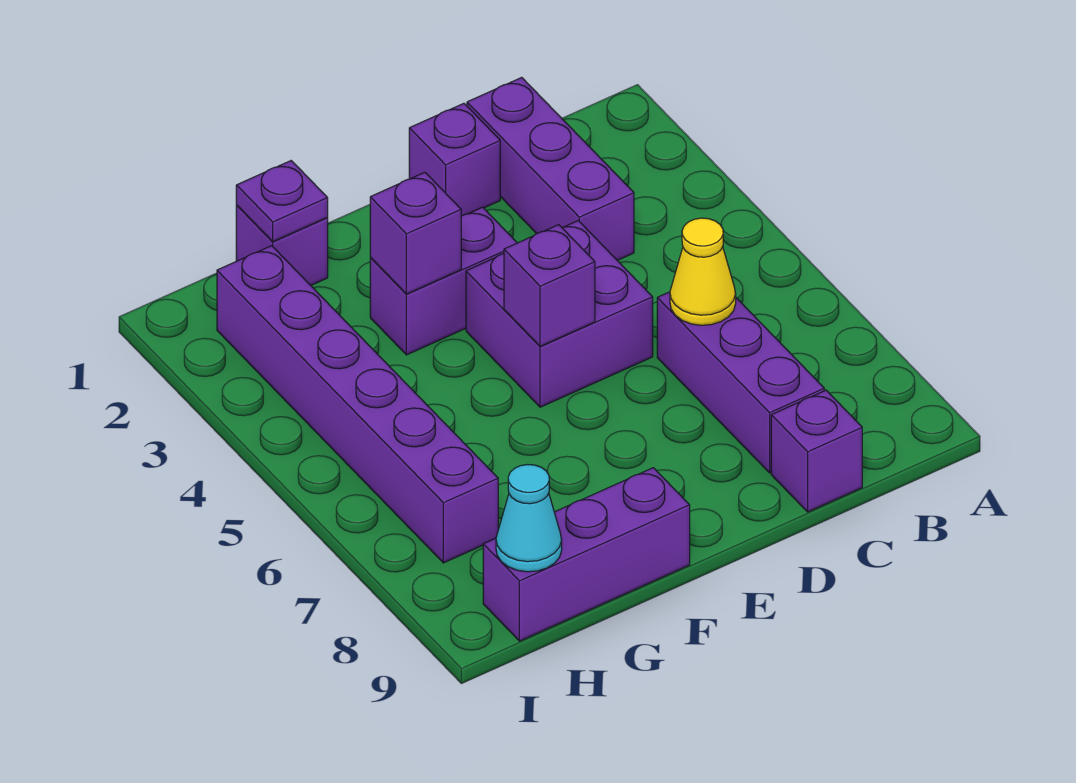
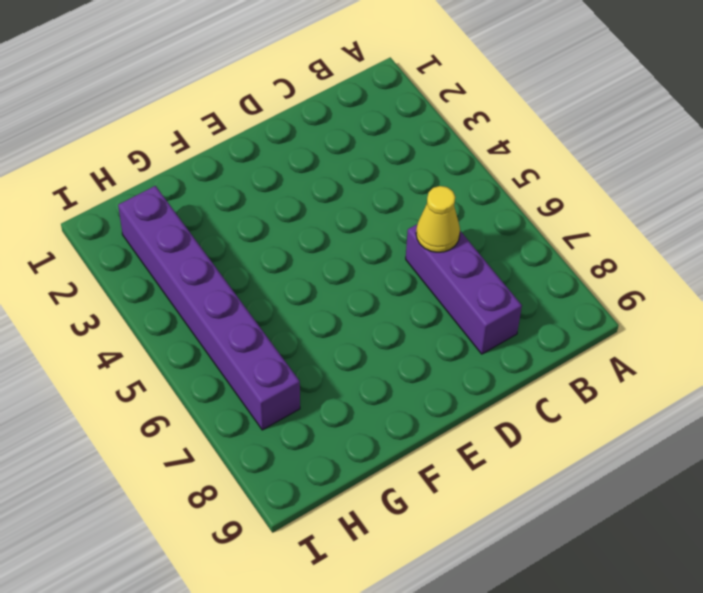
none -> purple 1x3 brick [467,77,634,260]
none -> purple 1x1 brick [771,390,862,512]
none -> purple 1x1 brick [409,103,500,216]

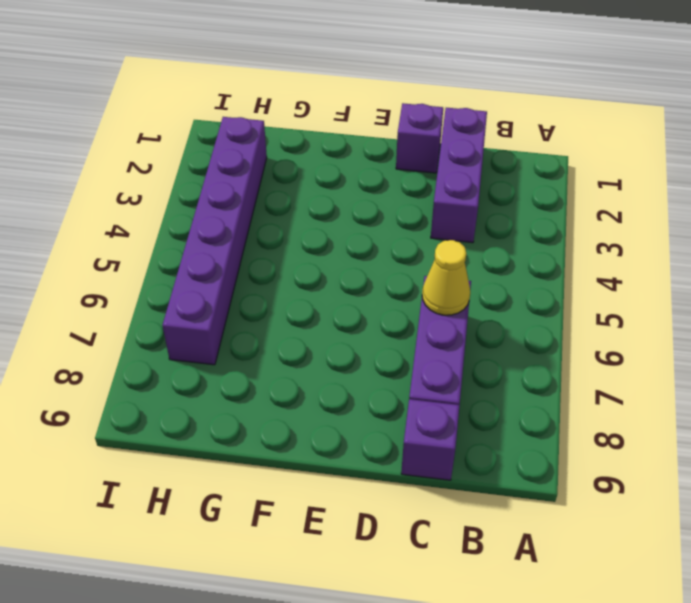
none -> purple 2x2 brick [466,221,653,407]
none -> purple 1x2 brick [370,207,517,355]
none -> purple 1x3 brick [483,468,690,641]

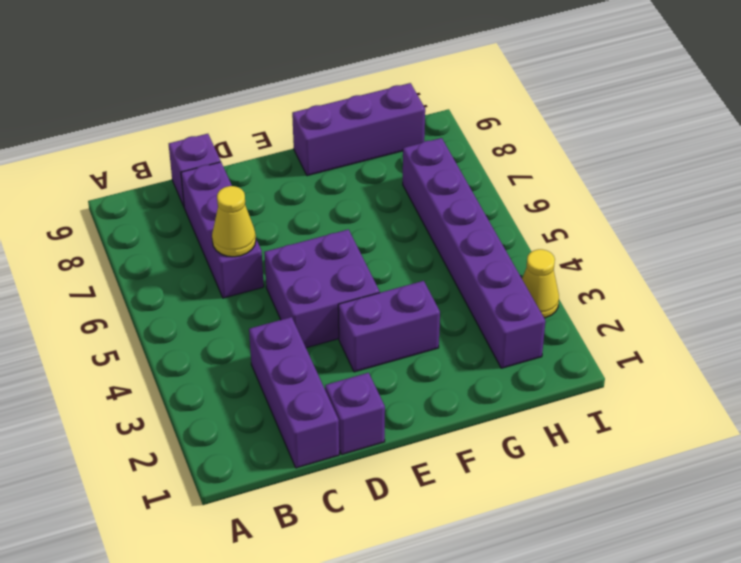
yellow 1x1 cone [522,249,559,318] -> none
none -> purple 1x1 brick [236,206,328,285]
none -> purple 1x1 brick [504,225,595,346]
none -> purple 1x1 brick [370,172,461,294]

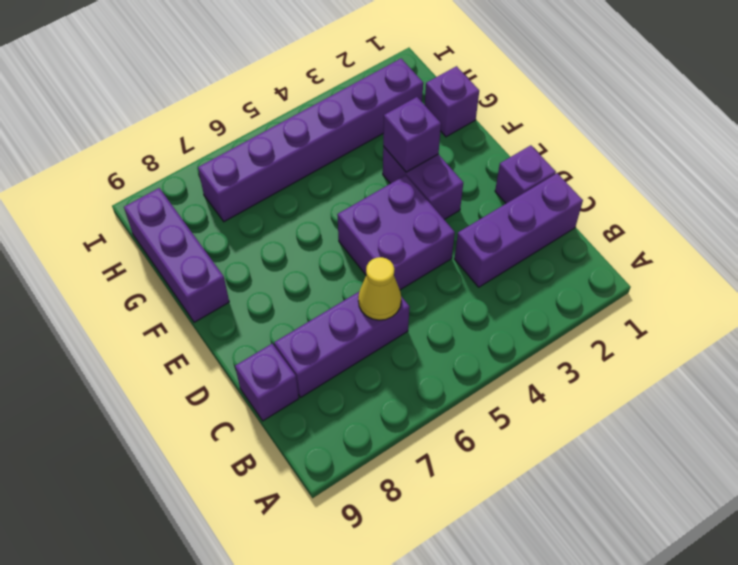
none -> purple 1x1 brick [504,225,595,346]
none -> purple 1x1 plate [236,161,328,241]
none -> cyan 1x1 cone [496,464,562,572]

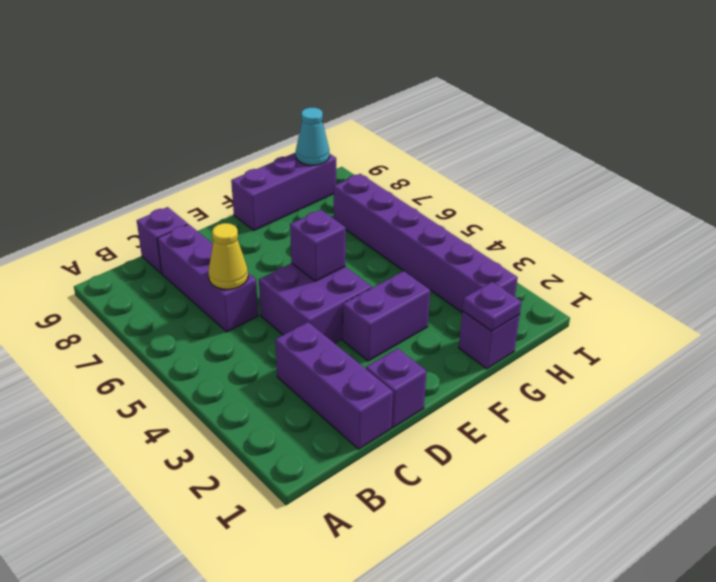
none -> purple 1x1 brick [370,172,461,294]

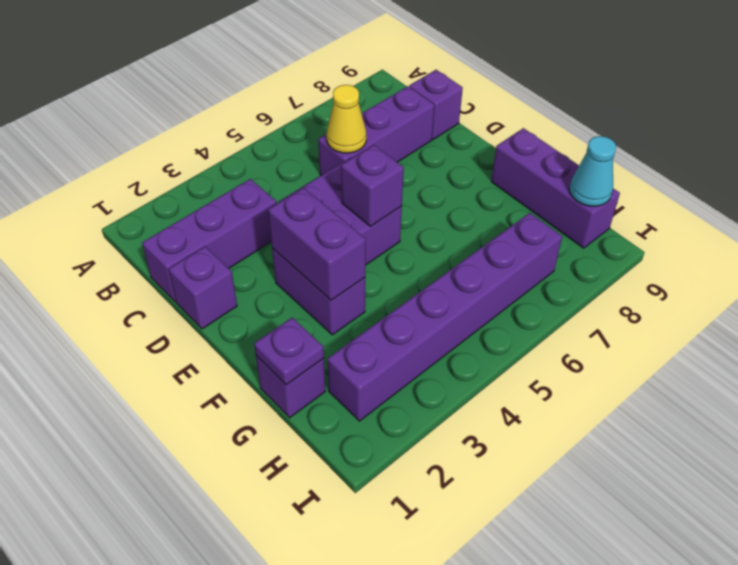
purple 1x2 brick [268,188,366,300] -> purple 1x1 brick [370,172,461,294]

